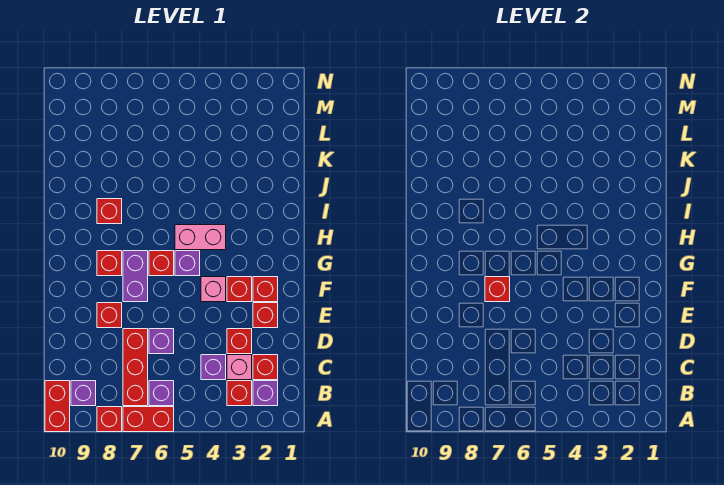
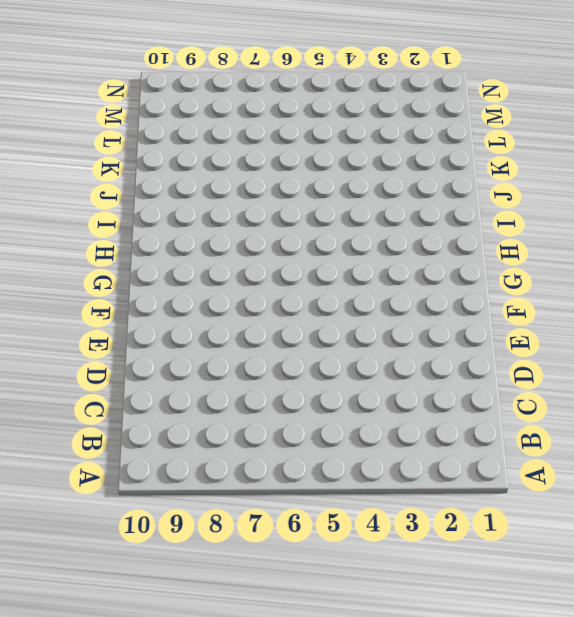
none -> red 1x2 brick [123,407,174,432]
none -> red 1x1 brick [97,407,122,432]
none -> red 1x2 brick [45,381,70,432]

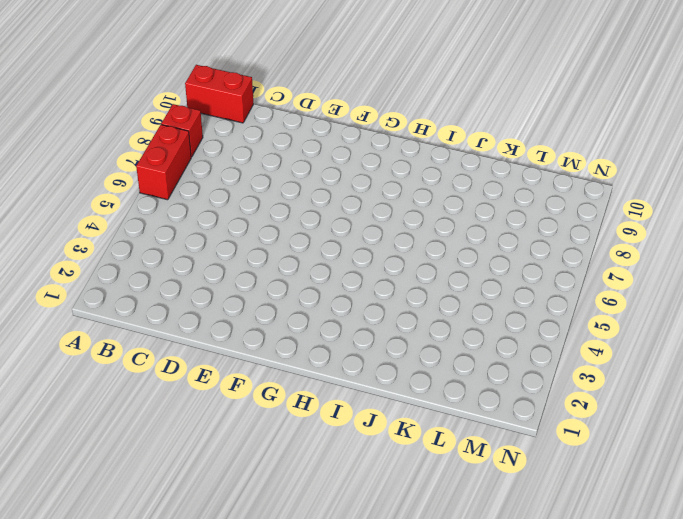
none -> purple 1x1 brick [253,381,278,406]
none -> red 1x1 brick [227,381,252,406]
none -> purple 1x1 brick [149,381,174,406]

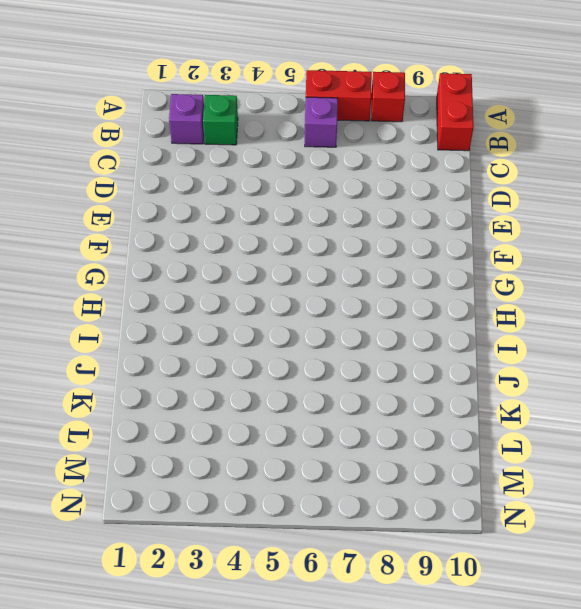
green 1x1 brick [203,95,238,145] -> red 1x1 brick [227,381,252,406]
none -> red 1x3 brick [123,329,148,406]
none -> purple 1x1 brick [71,381,96,406]
none -> red 1x1 brick [253,355,278,380]

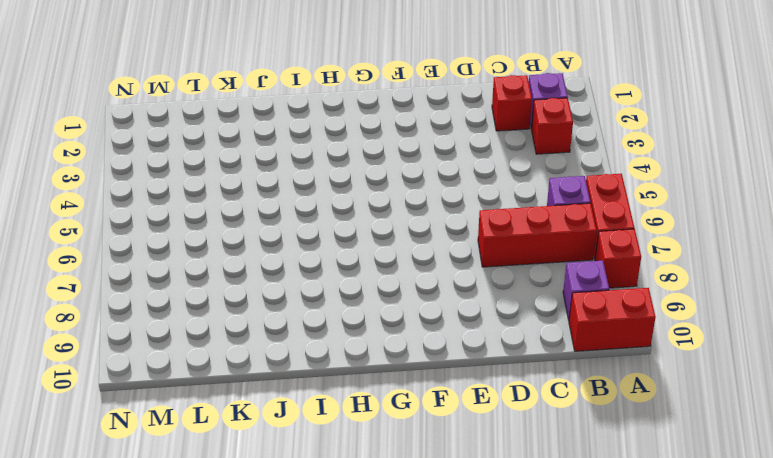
none -> pink 1x1 brick [227,355,252,380]
none -> purple 1x1 brick [201,355,226,380]
none -> red 1x1 brick [227,329,252,354]

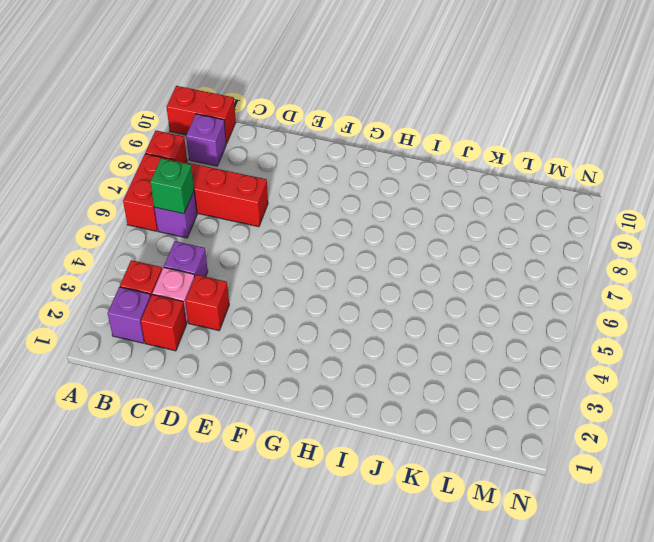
green 1x1 brick [150,158,194,214] -> none
none -> purple 1x1 brick [149,329,174,354]
none -> red 1x1 brick [253,303,278,328]
none -> red 1x1 brick [97,303,122,328]

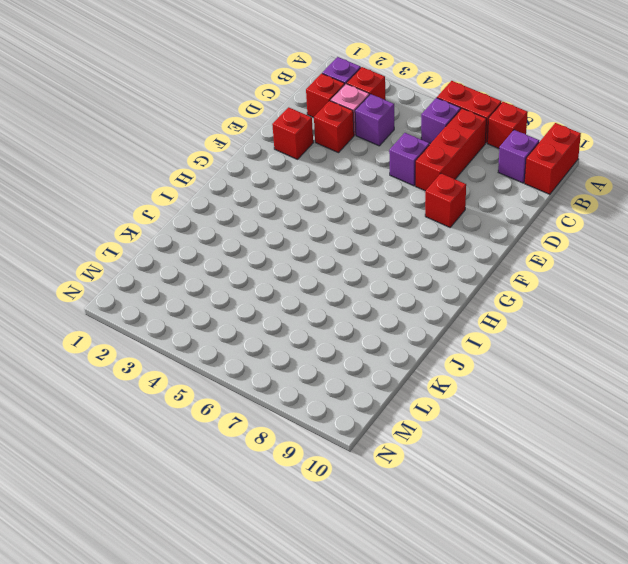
none -> red 1x1 brick [253,277,278,302]
none -> red 1x1 brick [227,277,252,302]
none -> pink 1x1 brick [201,277,226,302]

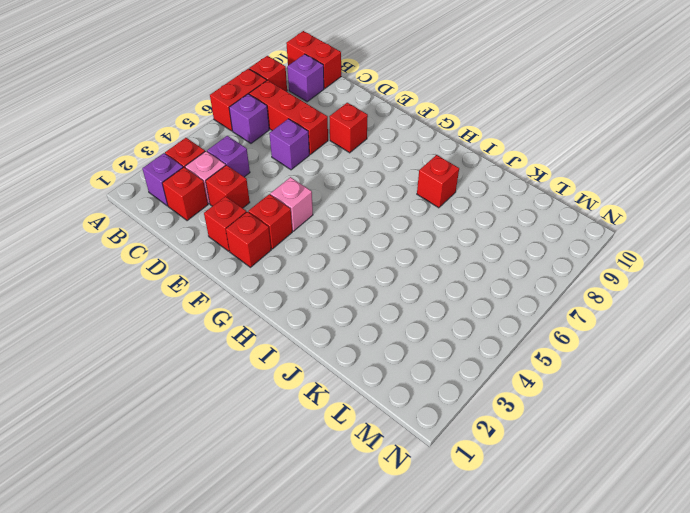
none -> purple 1x2 brick [123,251,148,302]
none -> purple 1x1 brick [175,251,200,276]
none -> red 1x1 brick [149,251,174,276]

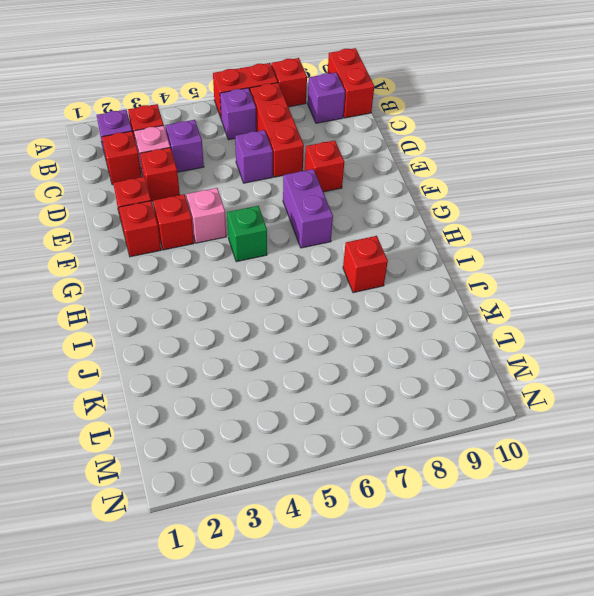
green 1x1 brick [227,206,267,262] -> purple 1x1 brick [175,251,200,276]
none -> red 1x1 brick [149,251,174,276]
none -> red 1x1 brick [97,251,122,276]
none -> pink 1x2 brick [175,225,226,250]

